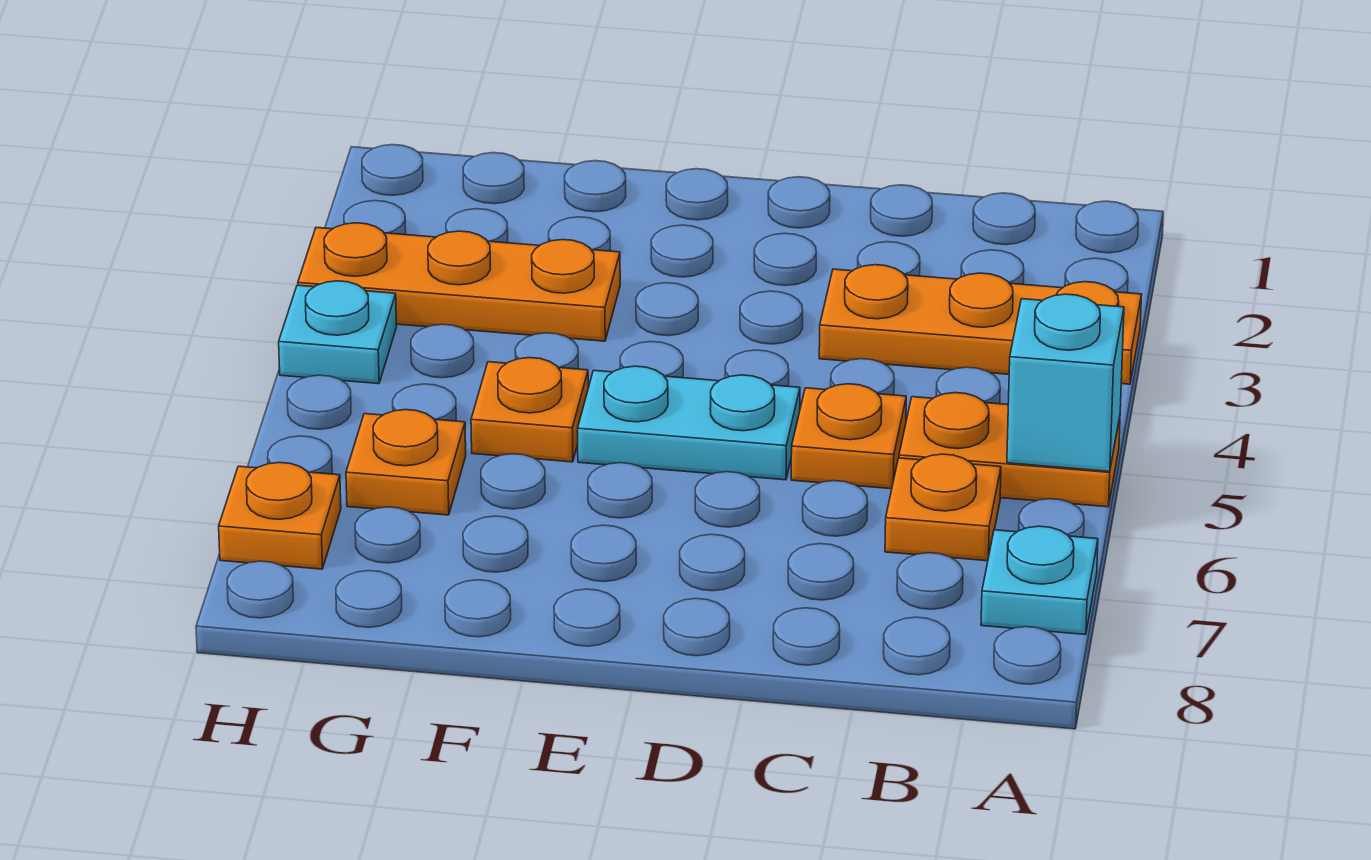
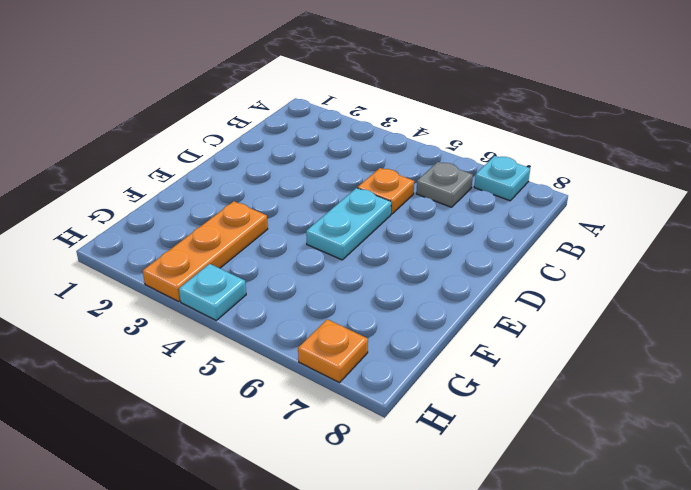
grey 1x1 plate [416,162,473,207] -> orange 1x1 plate [885,454,1001,561]
none -> orange 1x3 plate [819,265,1142,384]
none -> orange 1x2 plate [899,393,1120,507]
none -> orange 1x1 plate [471,358,588,462]

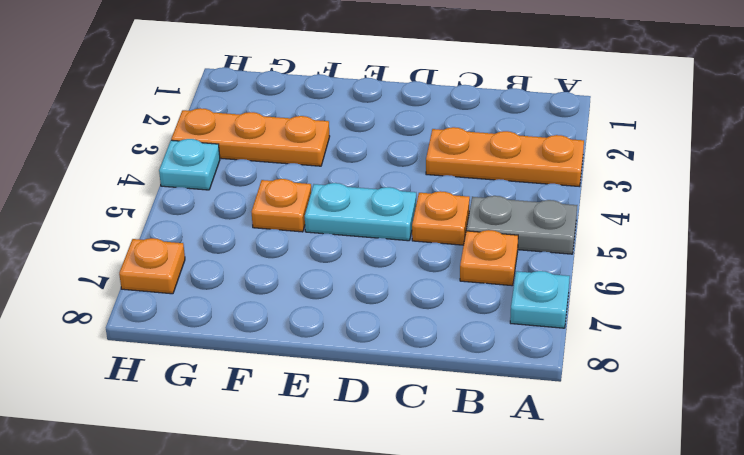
grey 1x2 plate [466,196,577,254] -> orange 1x2 plate [899,393,1120,507]
none -> orange 1x1 plate [346,410,466,515]
none -> cyan 1x1 brick [1007,294,1124,471]

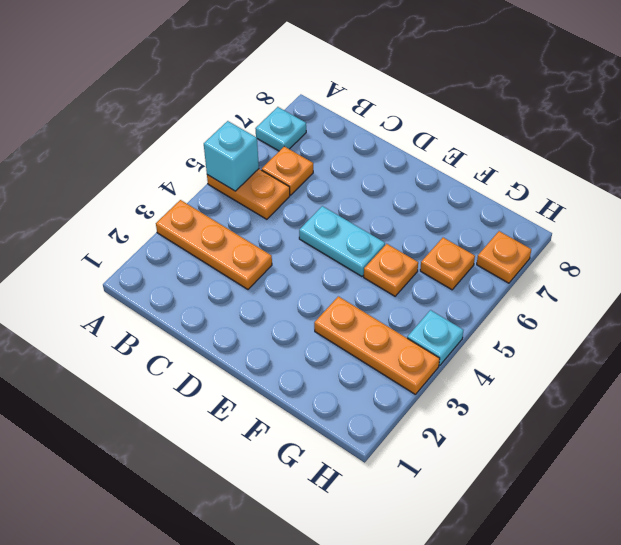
none -> orange 1x1 plate [791,384,906,489]

